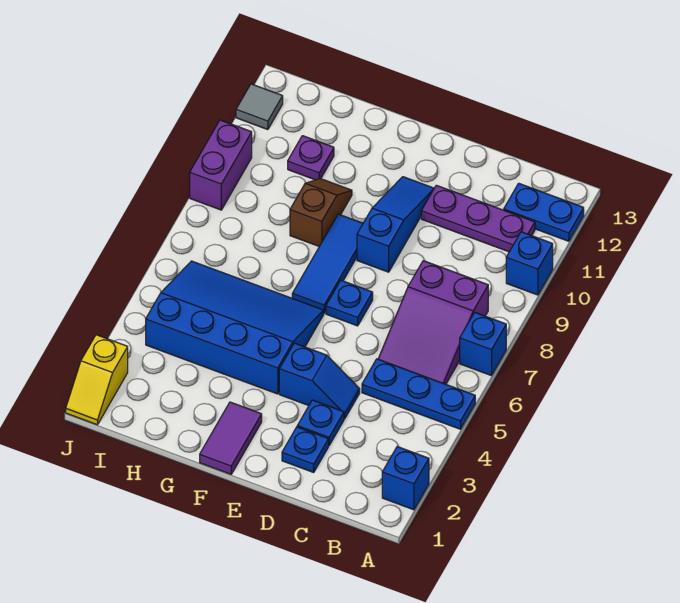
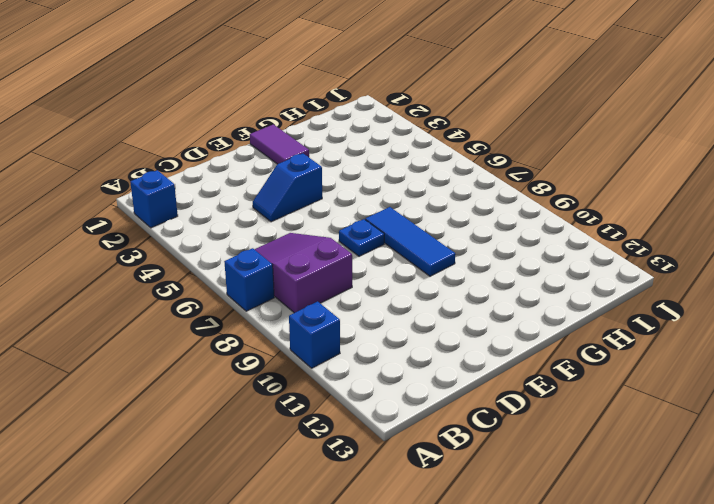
none -> blue 1x3 plate [362,359,475,429]
none -> blue 1x2 plate [504,183,584,241]
none -> purple 1x3 plate [421,185,535,252]

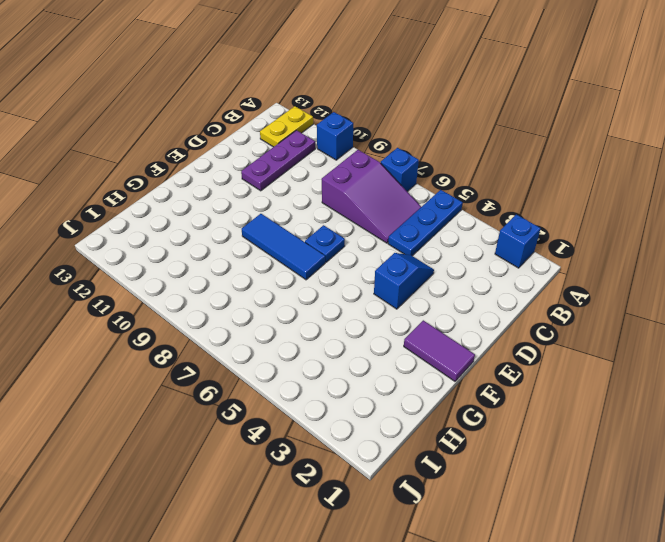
yellow 1x2 plate [260,106,313,147] -> blue 1x2 plate [504,183,584,241]
none -> blue 1x1 plate [282,427,329,472]
none -> blue 1x1 plate [297,400,344,445]
none -> blue 1x3 slope [357,177,434,272]

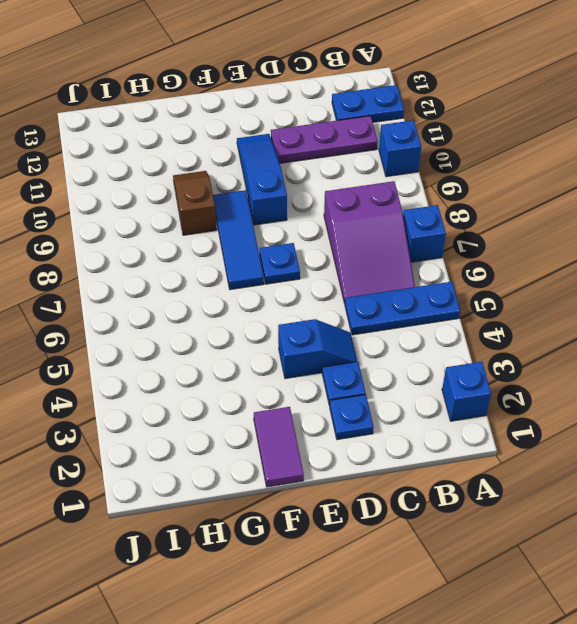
none -> blue 3x4 slope [146,261,324,394]
none -> purple 1x1 plate [288,136,334,180]
none -> yellow 1x2 slope [66,335,128,425]

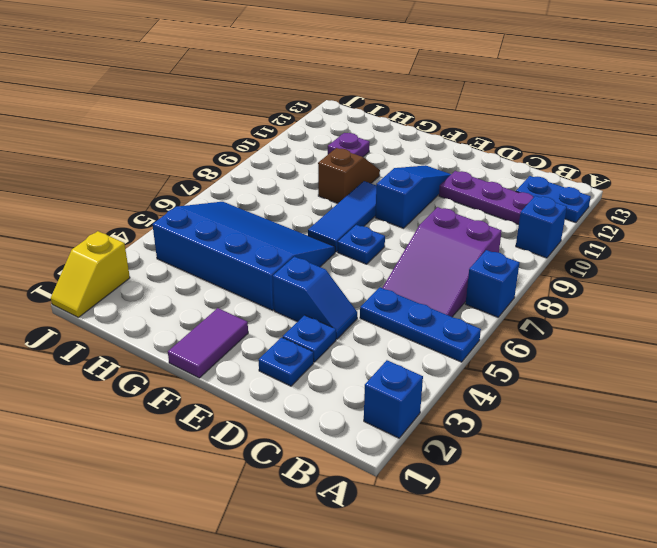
none -> purple 1x2 brick [190,120,252,210]
none -> grey 1x1 tile [236,84,283,130]

